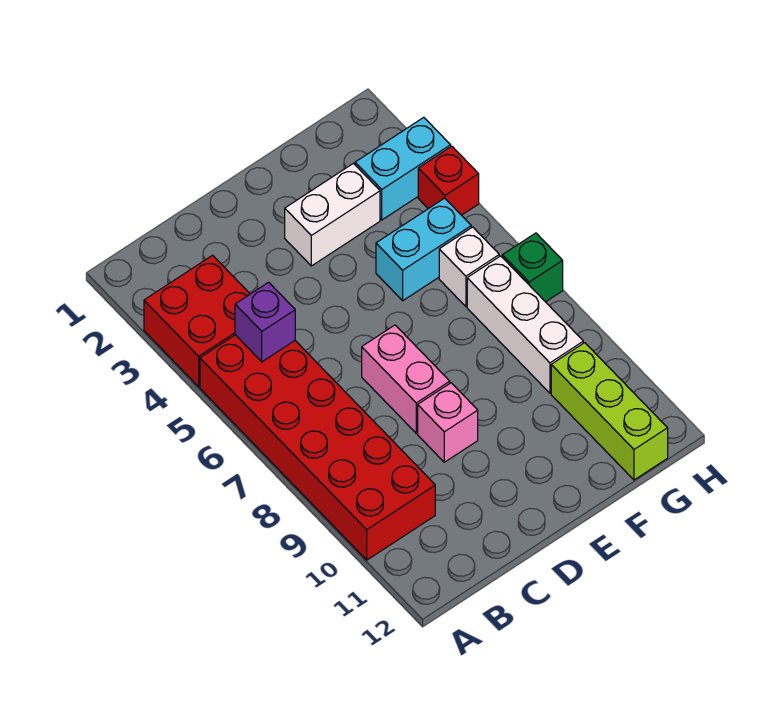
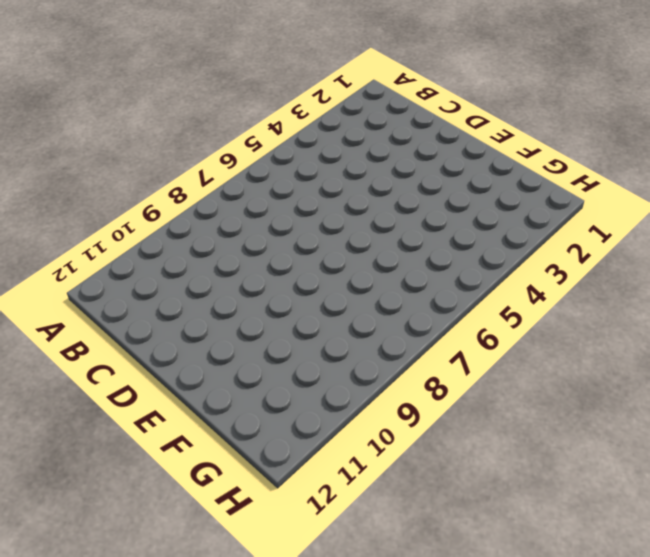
none -> red 2x2 brick [144,255,250,387]
none -> red 2x6 brick [200,335,435,560]
none -> pink 1x2 brick [362,325,450,433]

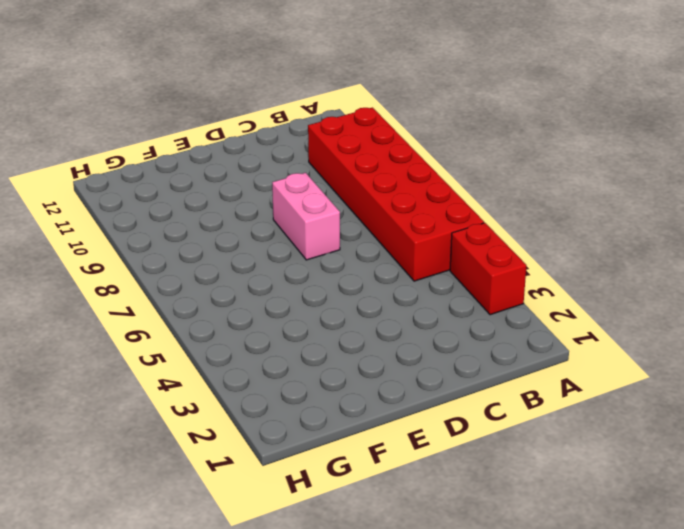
red 1x2 brick [450,223,526,315] -> red 2x2 brick [144,255,250,387]
none -> pink 1x1 brick [418,383,478,462]
none -> white 1x2 brick [285,163,380,266]
none -> cyan 1x2 brick [376,198,471,301]

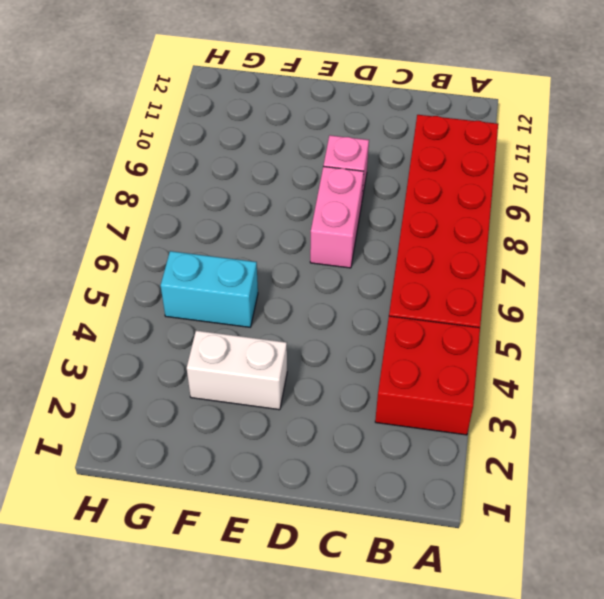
none -> cyan 1x2 brick [355,117,451,220]
none -> white 1x1 brick [439,227,499,306]
none -> white 1x3 brick [467,256,583,393]

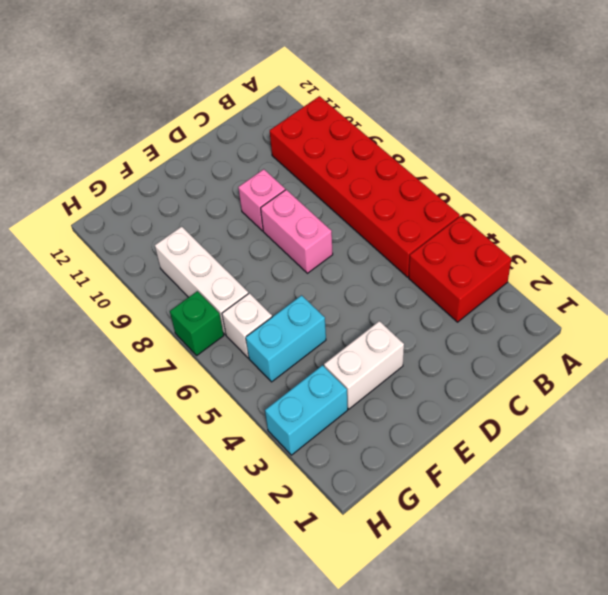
none -> lime 1x3 brick [551,343,668,480]
none -> red 1x1 brick [418,146,479,215]
none -> purple 1x1 brick [235,282,295,362]

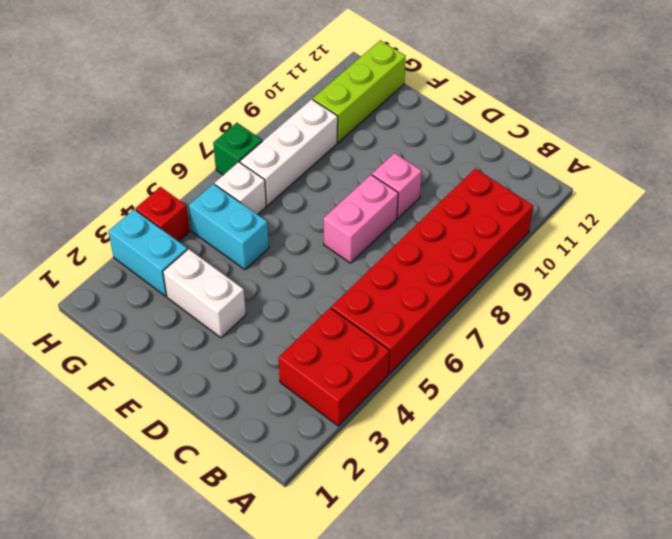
none -> purple 1x1 brick [235,282,295,362]

